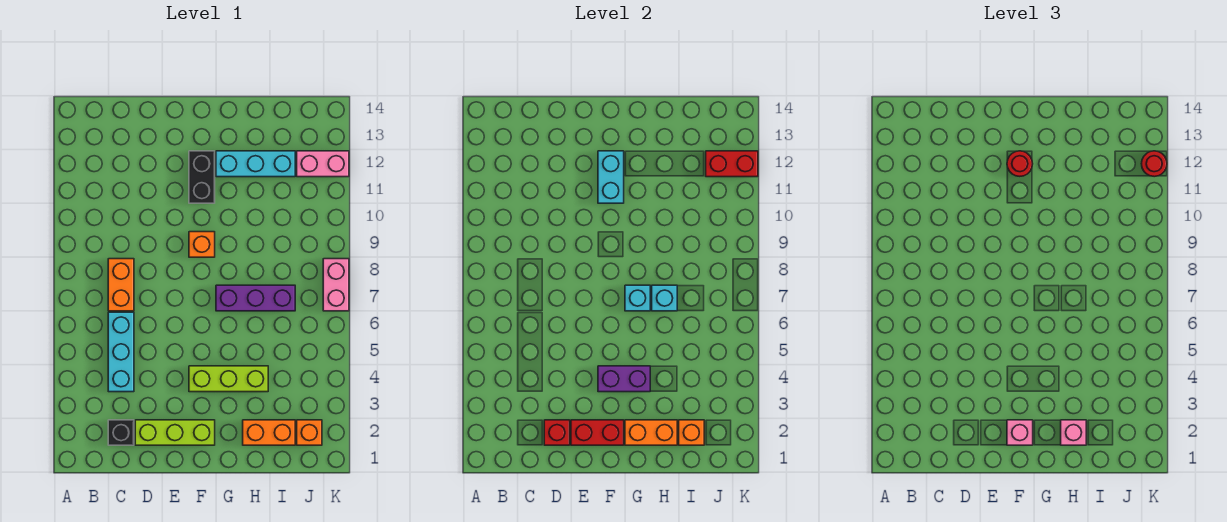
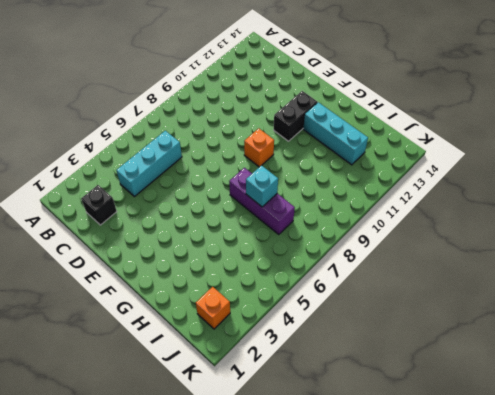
none -> orange 1x2 brick [108,259,134,311]
none -> lime 1x3 brick [135,420,215,445]
none -> lime 1x3 brick [189,366,268,392]

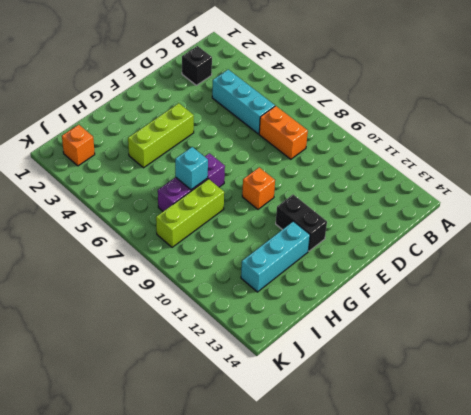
lime 1x3 brick [156,179,224,247] -> lime 1x3 brick moved to [135,420,215,445]
none -> orange 1x2 brick [243,420,295,445]
none -> pink 1x2 brick [297,151,349,177]
none -> pink 1x2 brick [323,259,349,311]

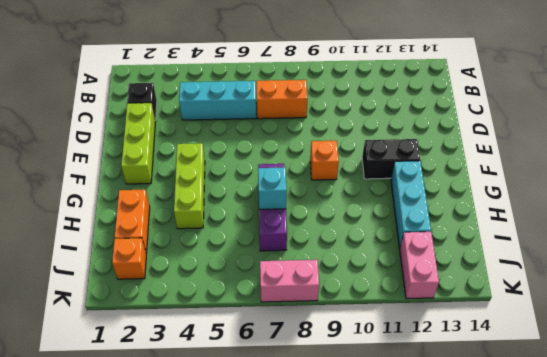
none -> red 1x1 brick [544,420,570,445]
none -> red 1x2 brick [571,420,624,445]
none -> purple 1x2 brick [598,366,650,392]

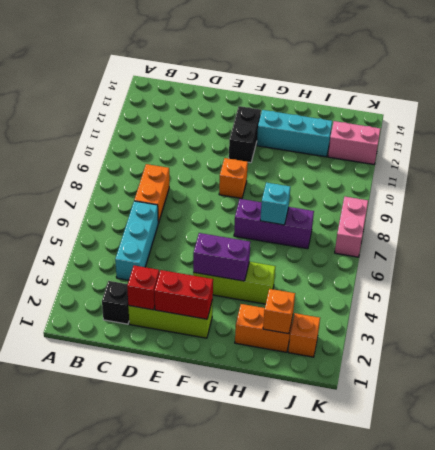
none -> cyan 1x2 brick [598,151,624,203]
none -> orange 1x2 brick [625,420,677,445]
none -> cyan 1x1 brick [625,285,650,311]

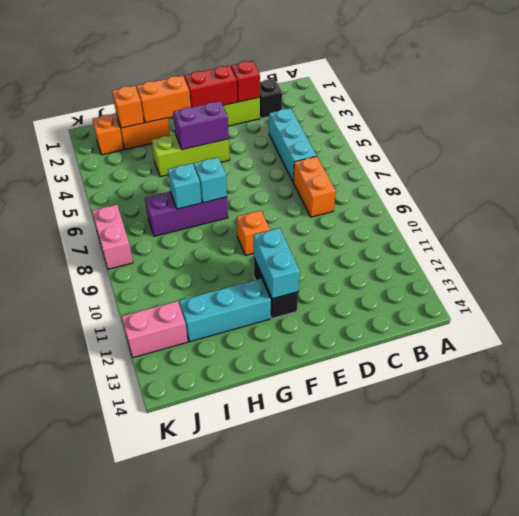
none -> red 1x2 brick [706,151,758,177]
none -> pink 1x1 brick [1007,420,1033,445]
none -> red 1x1 round brick [1007,151,1033,176]

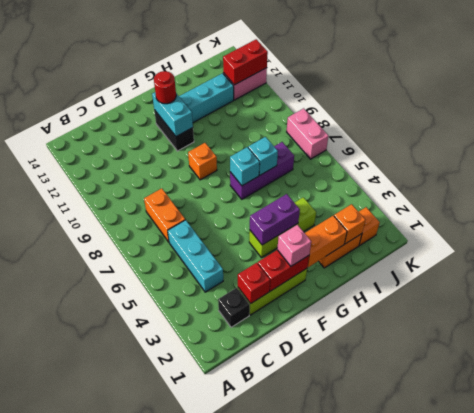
none -> pink 1x1 brick [1061,420,1086,445]
none -> red 1x1 round brick [1141,151,1167,177]

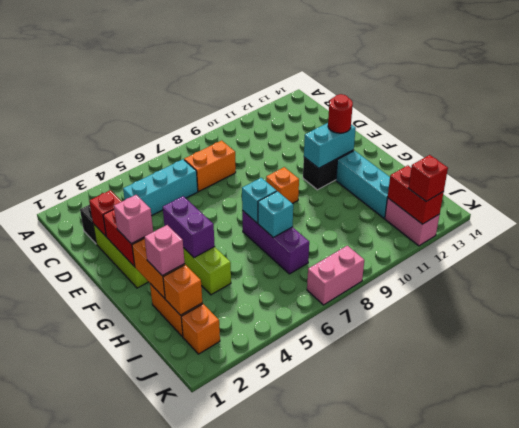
red 1x1 brick [409,155,448,201] -> red 1x1 round brick [1141,151,1167,177]

